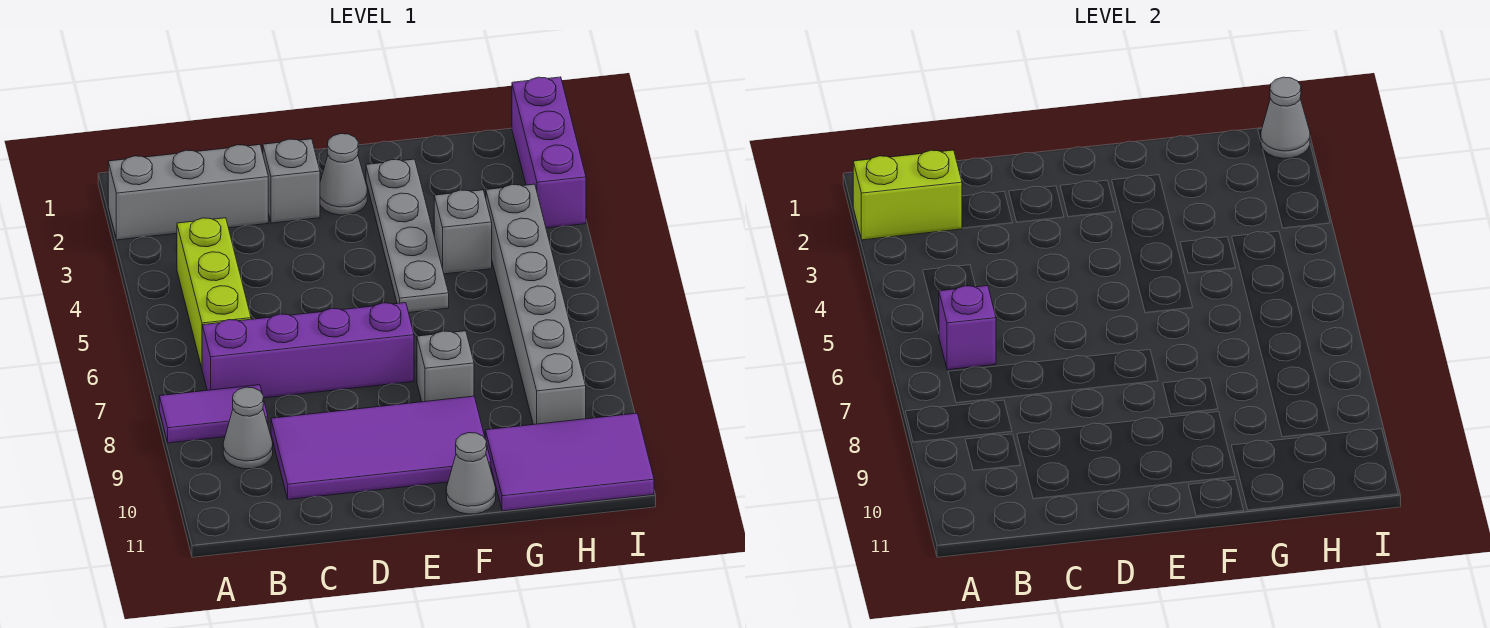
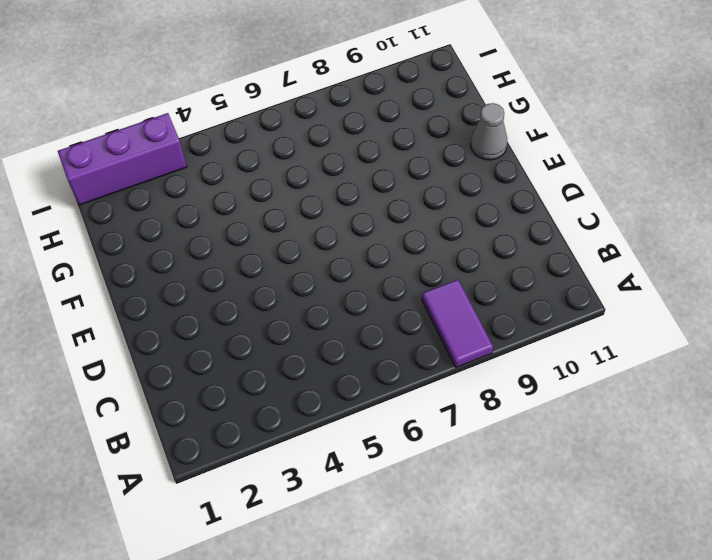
none -> grey 1x3 brick [108,145,268,240]
none -> lime 1x3 brick [177,218,251,368]
none -> purple 1x4 brick [202,303,414,398]

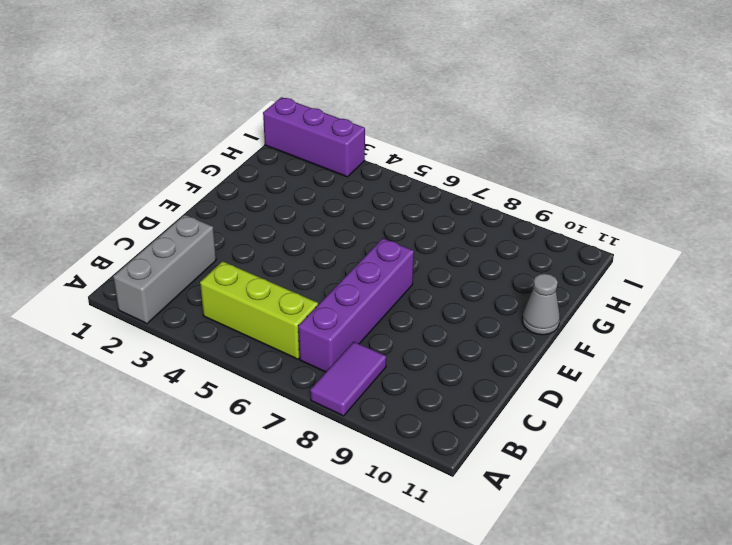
none -> grey 1x1 cone [223,387,273,469]
none -> purple 2x4 tile [271,396,491,500]
none -> grey 1x1 brick [263,139,320,223]

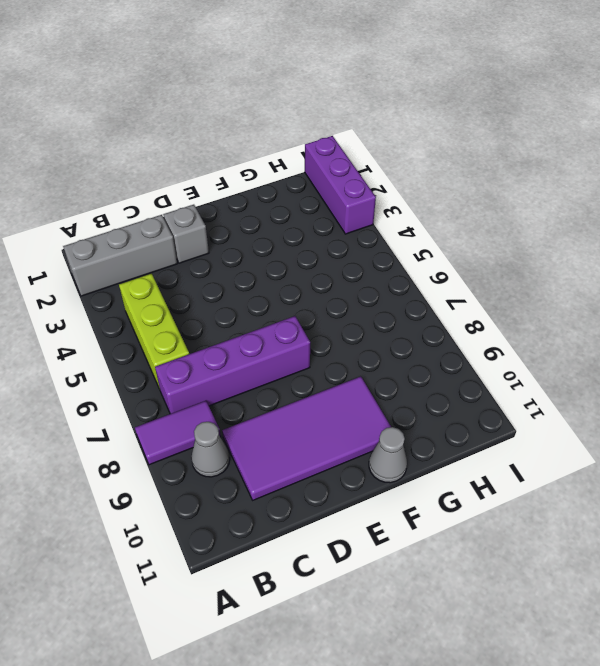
none -> grey 1x1 cone [320,134,367,215]
none -> grey 1x4 plate [366,159,449,313]
none -> grey 1x1 brick [417,331,474,402]

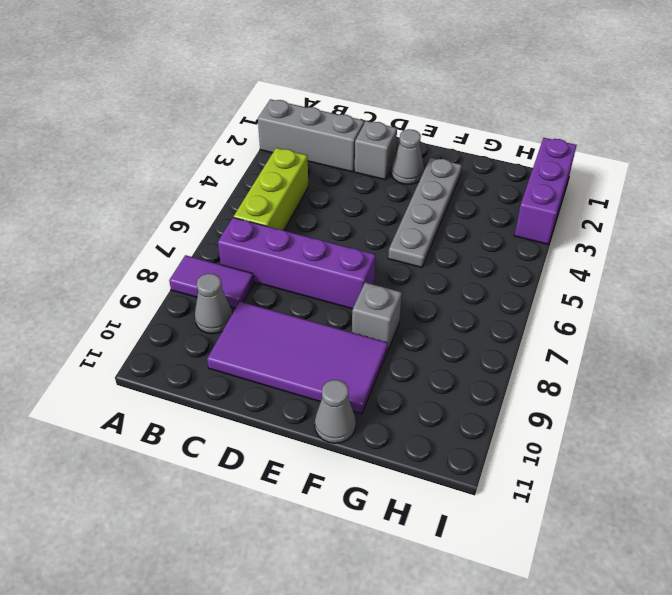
none -> grey 1x1 brick [434,190,492,274]
none -> purple 2x3 tile [485,413,654,511]
none -> grey 1x6 brick [486,184,586,425]

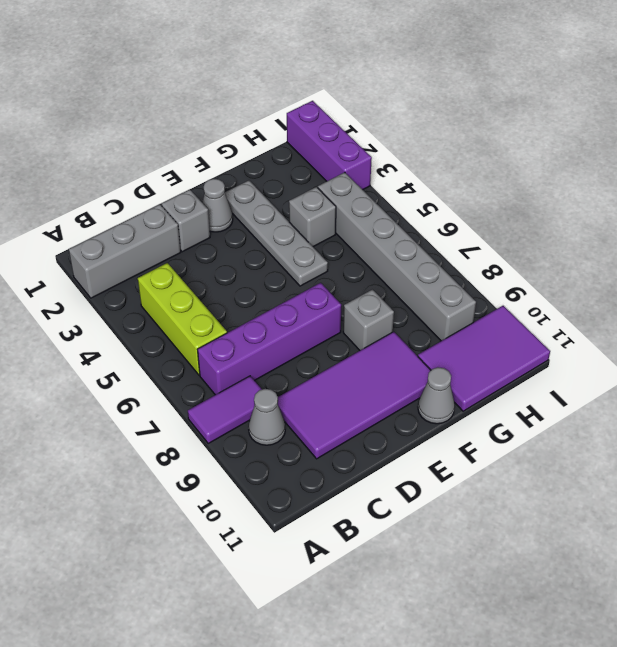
none -> lime 1x2 brick [853,150,962,240]
none -> purple 1x1 brick [939,286,996,370]
none -> grey 1x1 cone [1261,77,1310,158]

